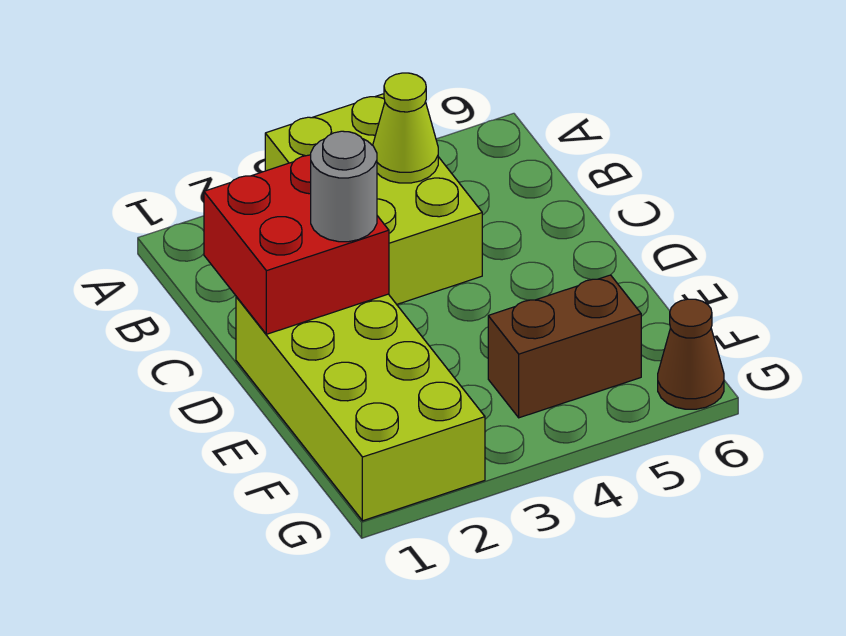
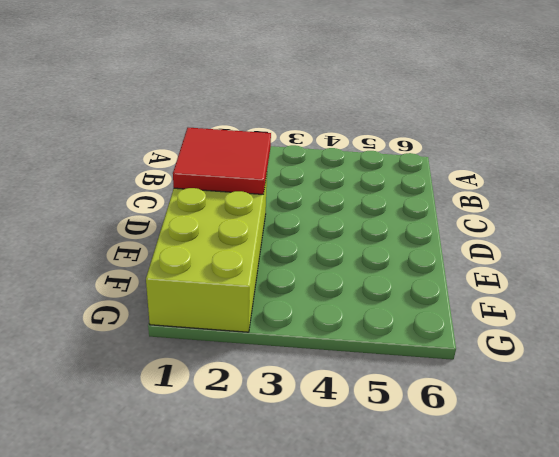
red 2x2 tile [173,128,271,194] -> red 2x2 brick [204,155,389,334]
none -> lime 2x3 brick [265,94,482,304]
none -> brown 1x2 brick [488,275,641,418]

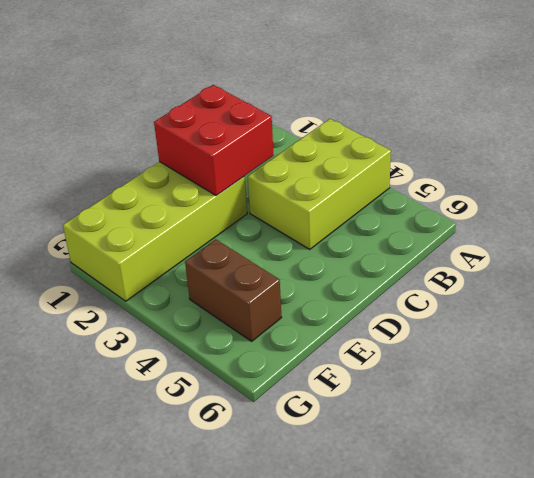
none -> brown 1x1 cone [658,299,724,409]
none -> lime 1x1 cone [373,73,438,183]

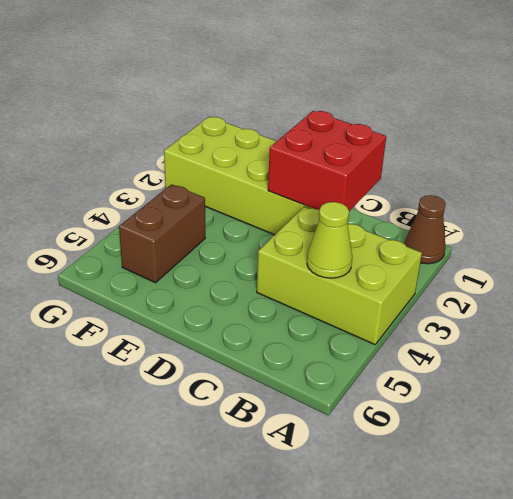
brown 1x1 cone [405,195,446,264] -> brown 1x1 cone moved to [658,299,724,409]
none -> grey 1x1 round brick [311,131,377,242]

